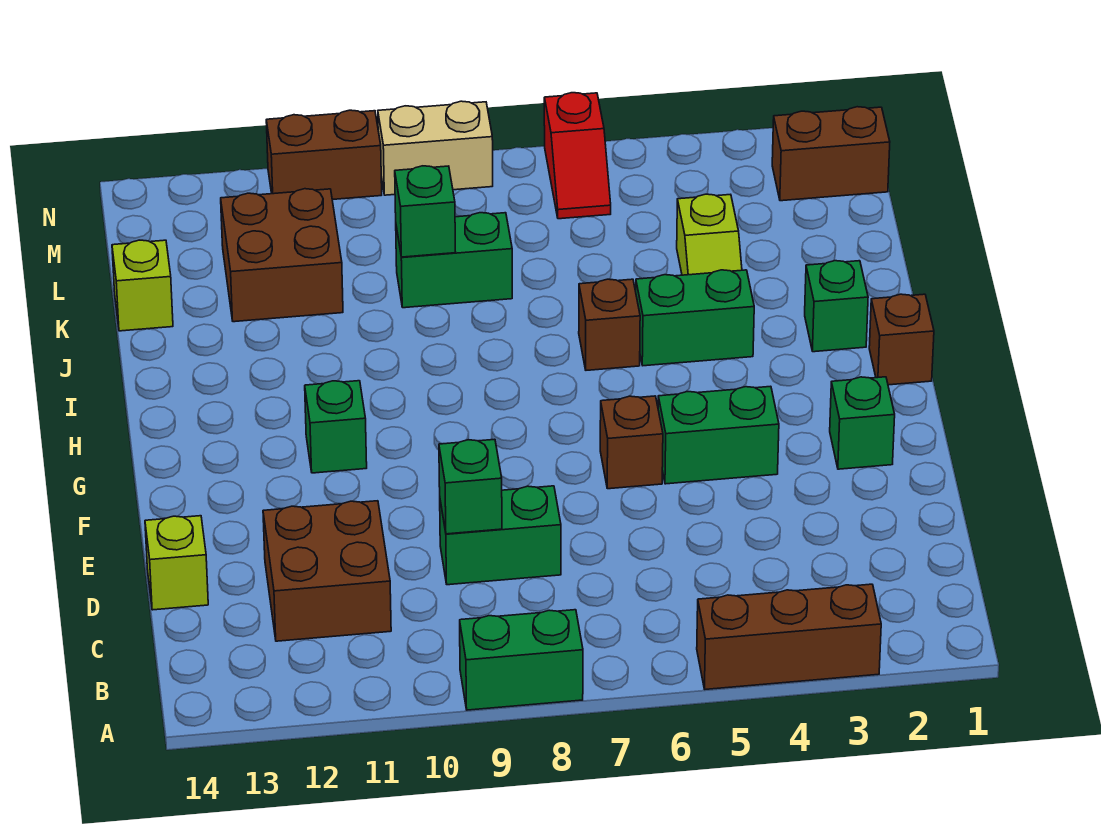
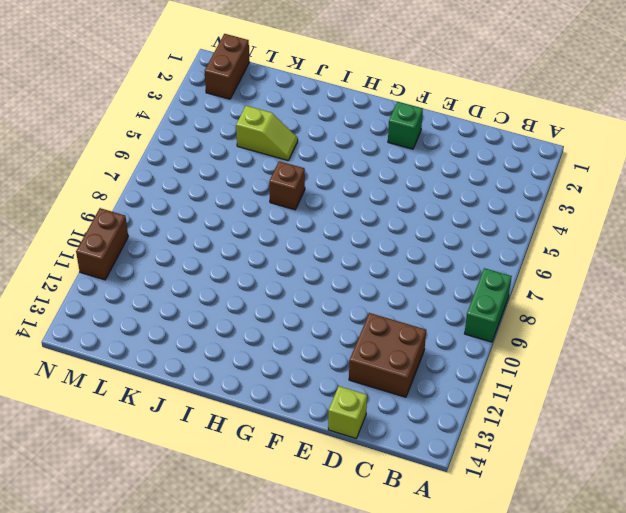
none -> brown 1x3 brick [697,584,881,689]
none -> green 1x2 brick [440,486,561,585]
none -> green 1x2 brick [658,386,779,484]

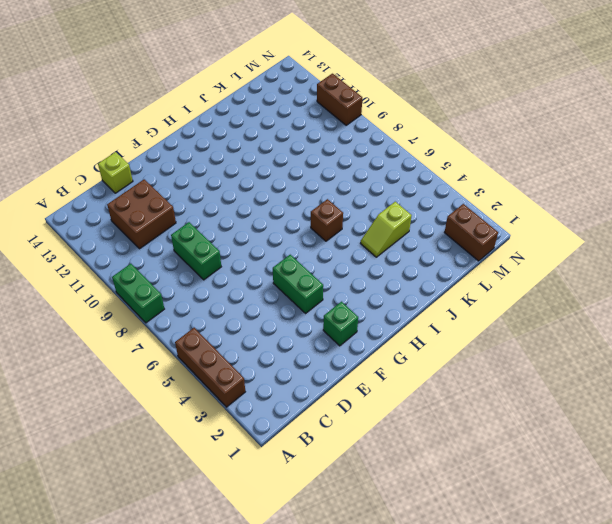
none -> brown 1x1 brick [600,396,663,489]
none -> green 1x1 brick [305,381,367,473]
none -> brown 1x1 brick [869,294,934,385]

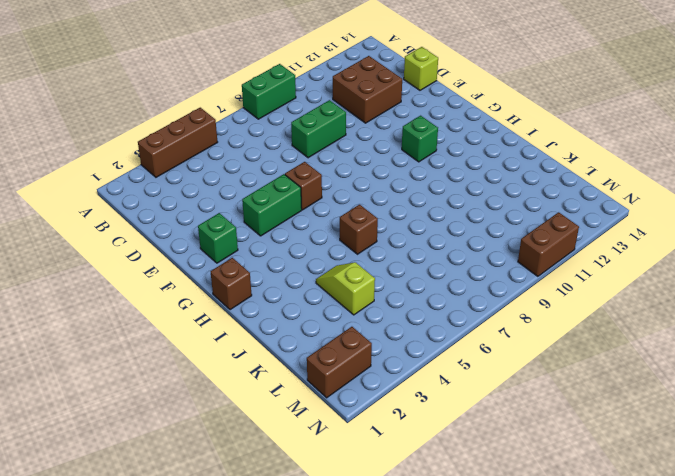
none -> green 1x1 brick [805,261,868,352]
none -> green 1x2 brick [636,270,754,366]
none -> green 1x2 brick [396,213,512,308]

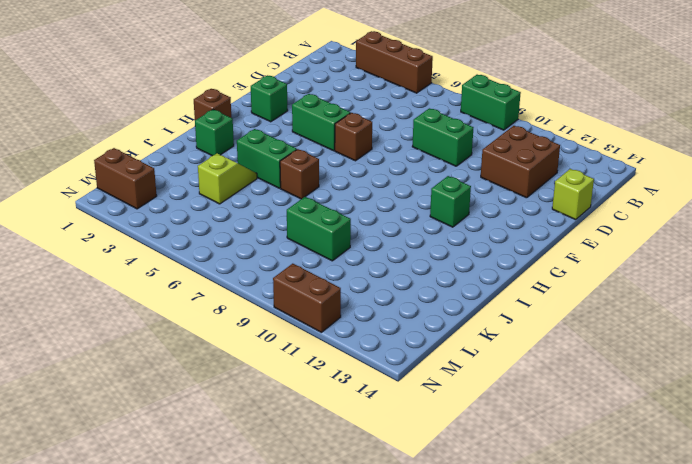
none -> brown 2x2 brick [221,189,343,322]
none -> lime 1x1 brick [112,240,173,331]
none -> red 1x2 slope [544,93,611,219]

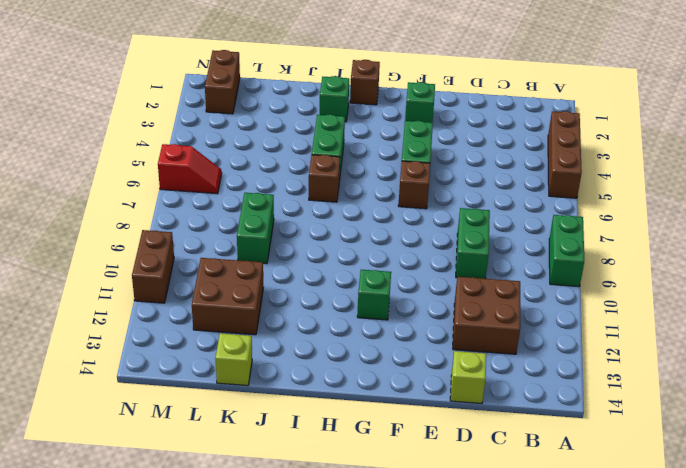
none -> lime 1x2 slope [677,194,742,275]
none -> tan 1x2 brick [378,101,493,195]
none -> green 1x1 brick [439,439,502,534]

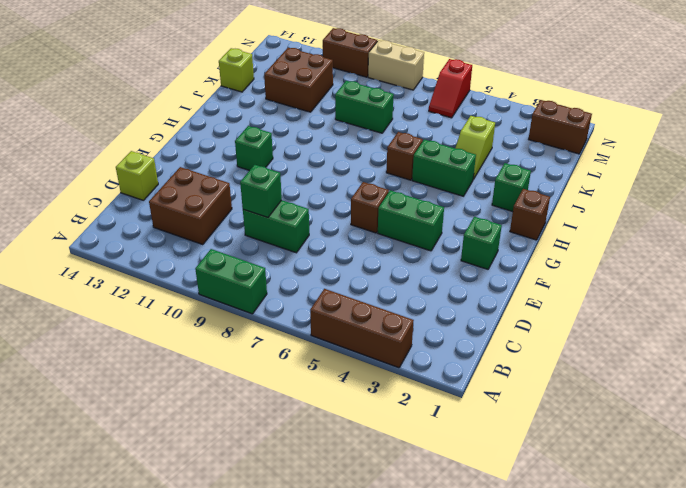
none -> green 1x1 brick [395,166,455,257]

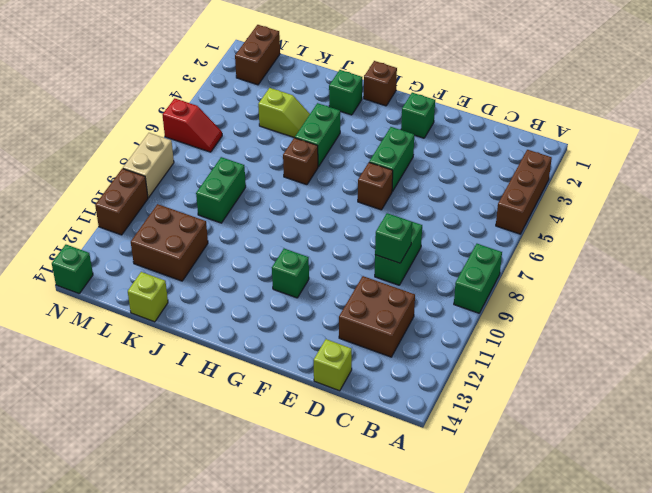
green 1x1 brick [52,245,93,294] -> green 1x1 brick moved to [395,166,455,257]

